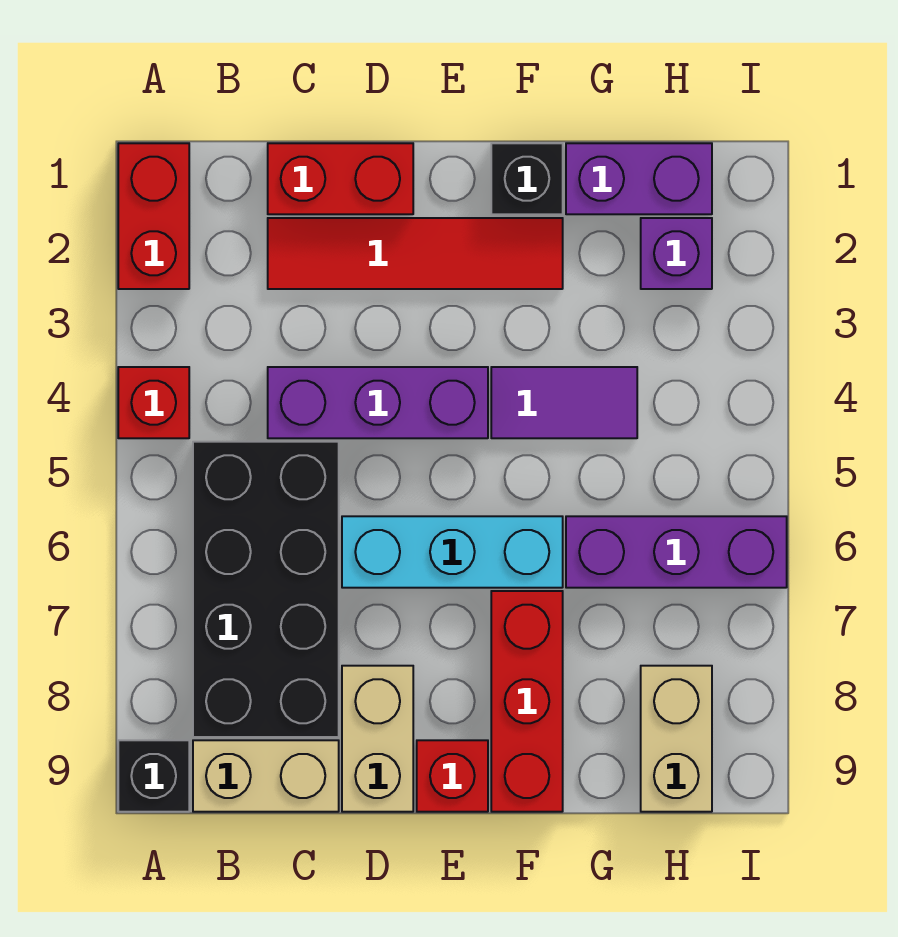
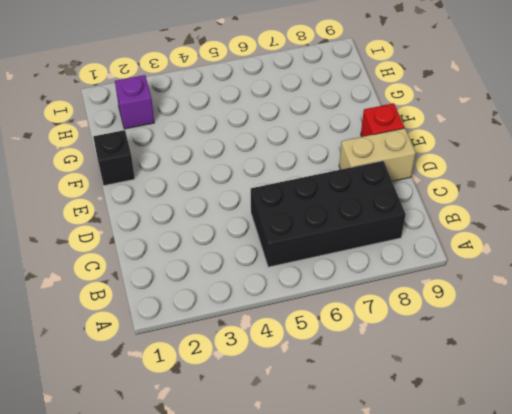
none -> red 1x2 brick [118,143,189,289]
none -> red 1x1 brick [118,367,189,438]
none -> black 1x1 brick [118,740,189,812]

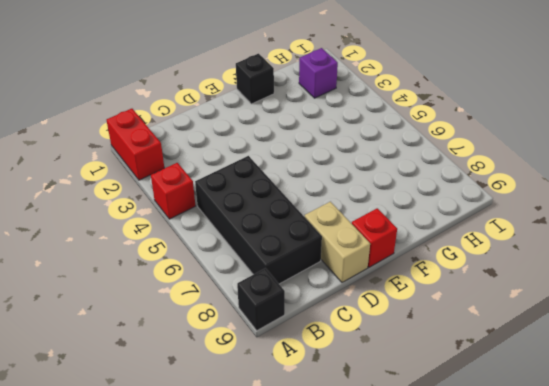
none -> tan 1x2 brick [193,740,339,812]
none -> red 1x2 brick [268,143,413,214]
none -> red 1x4 tile [268,218,563,289]

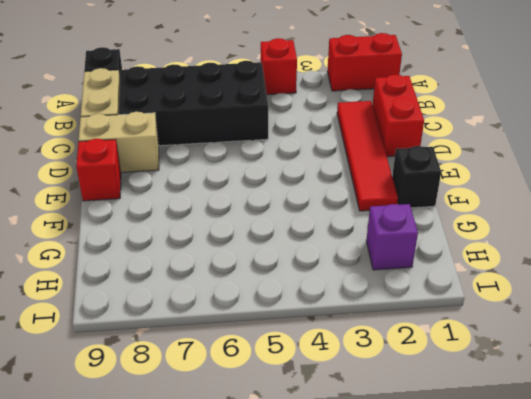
none -> purple 1x3 brick [268,367,488,438]
none -> cyan 1x3 brick [342,516,563,588]
none -> purple 1x2 tile [491,367,637,438]

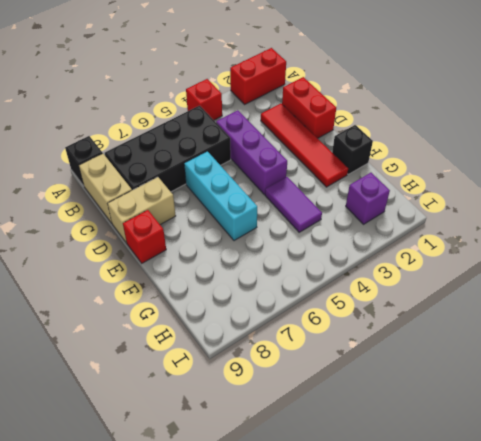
none -> red 1x3 brick [491,591,563,812]
none -> purple 1x2 brick [566,143,712,214]
none -> purple 1x3 brick [566,516,787,588]

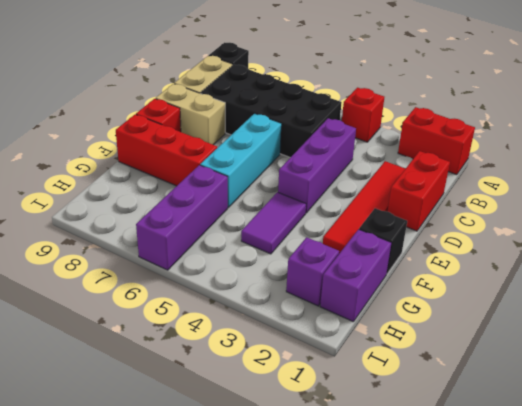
none -> tan 1x2 brick [641,666,712,812]

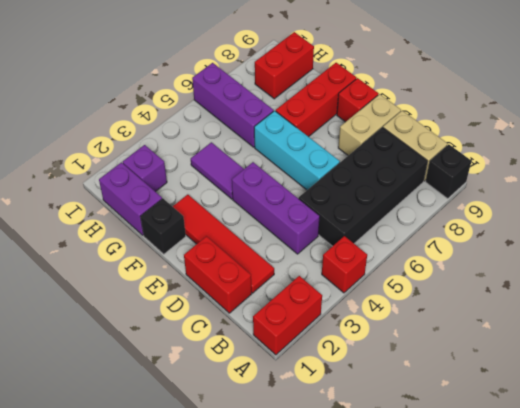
red 1x2 brick [255,32,314,99] -> tan 1x2 brick [641,666,712,812]

